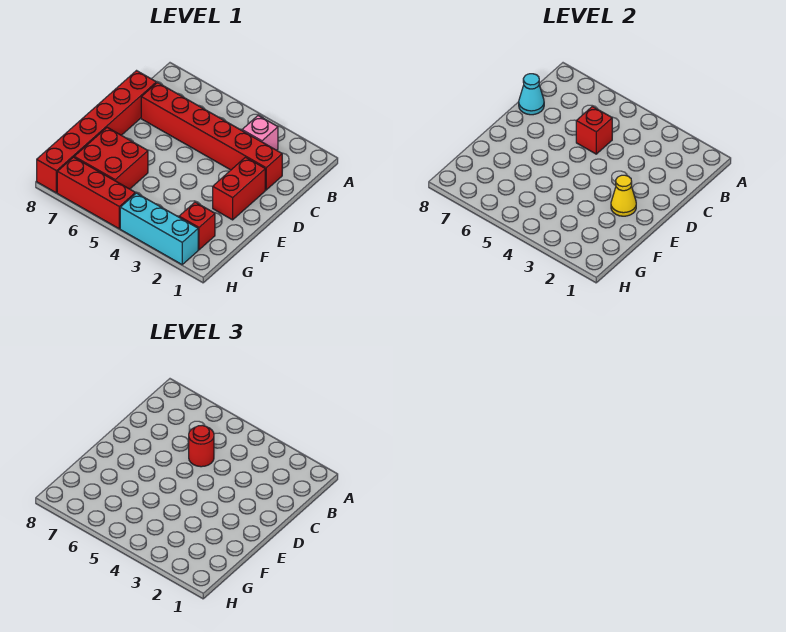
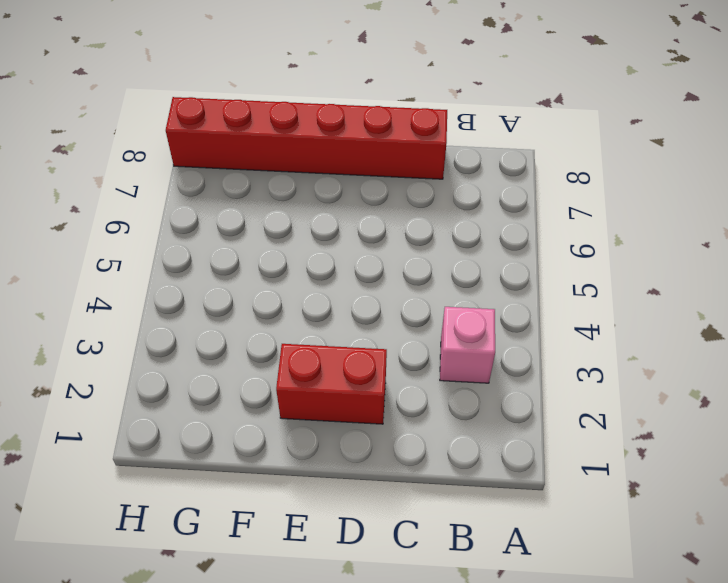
none -> red 1x6 brick [141,83,282,190]
none -> red 2x2 brick [74,127,148,189]
none -> red 1x1 brick [179,202,215,250]

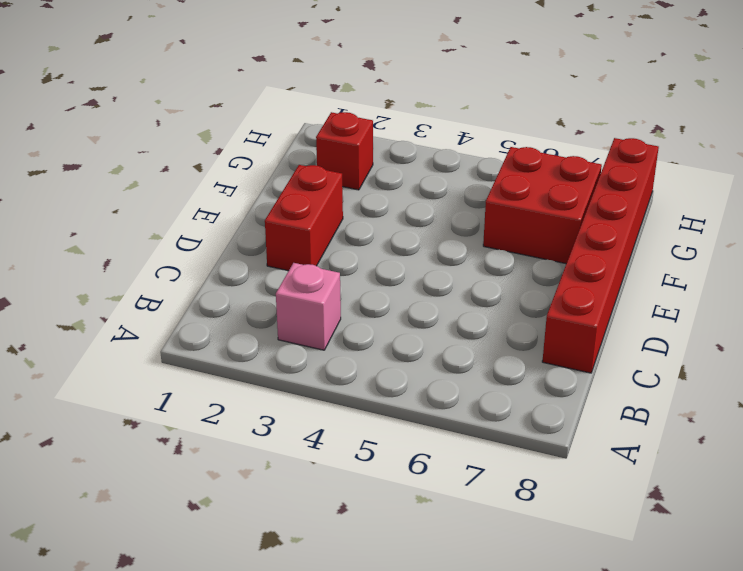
none -> red 1x6 brick [141,83,282,190]
none -> cyan 1x3 brick [120,193,198,265]
none -> red 1x3 brick [57,157,135,229]

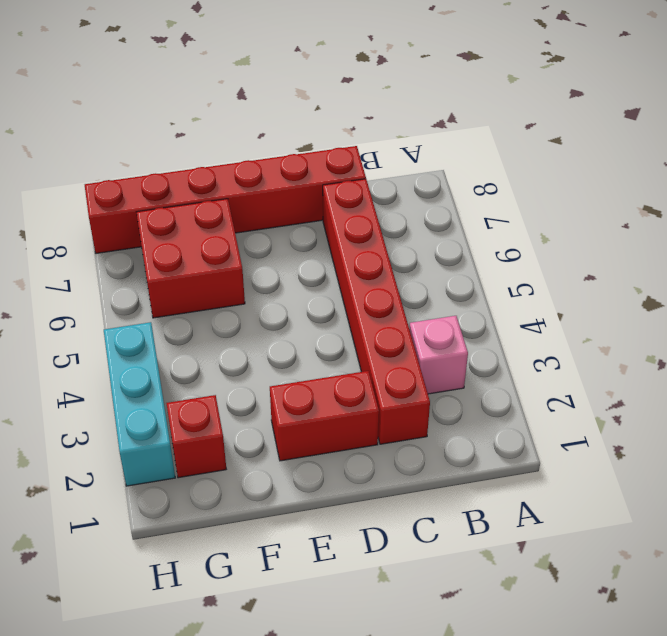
none -> red 1x3 brick [57,157,135,229]
none -> red 1x1 brick [576,106,612,154]
none -> cyan 1x1 cone [519,74,544,115]

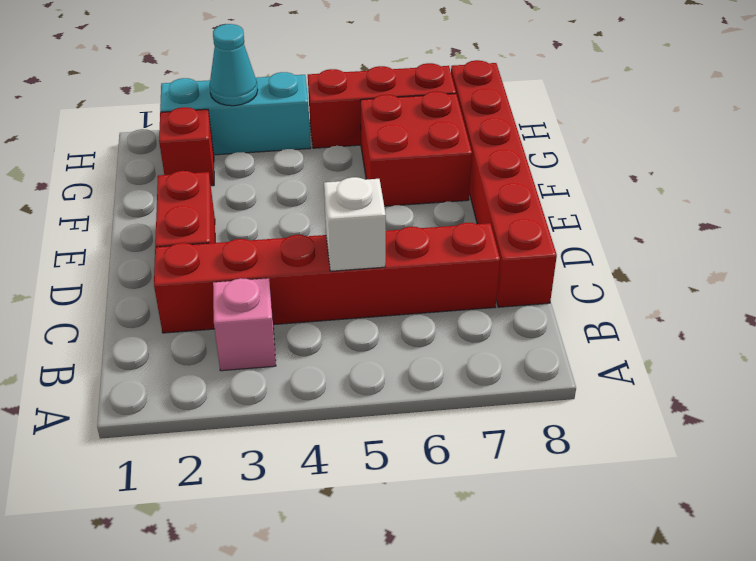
white 1x1 brick [324,177,386,271] -> red 1x1 brick [576,106,612,154]
cyan 1x1 cone [210,24,258,106] -> cyan 1x1 cone moved to [519,74,544,115]
none -> yellow 1x1 cone [611,175,636,216]
none -> red 1x1 round brick [189,425,214,467]

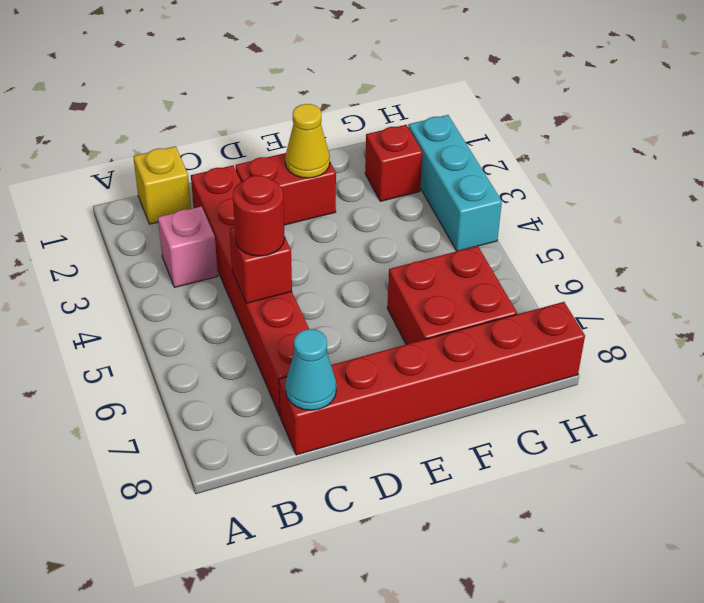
yellow 1x1 brick [133,146,191,224] -> none
none -> red 1x3 brick [57,157,135,229]

